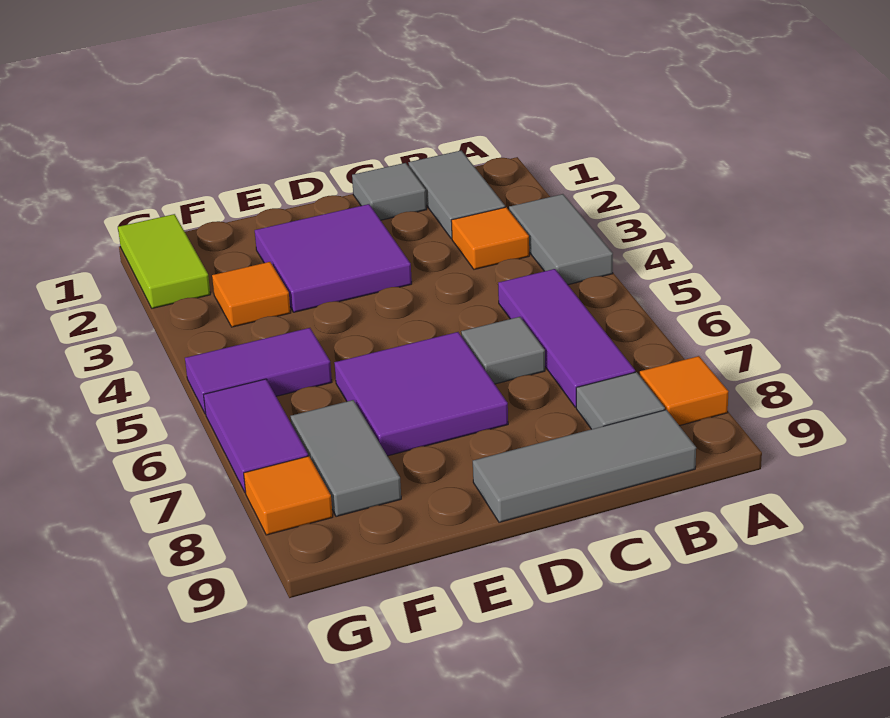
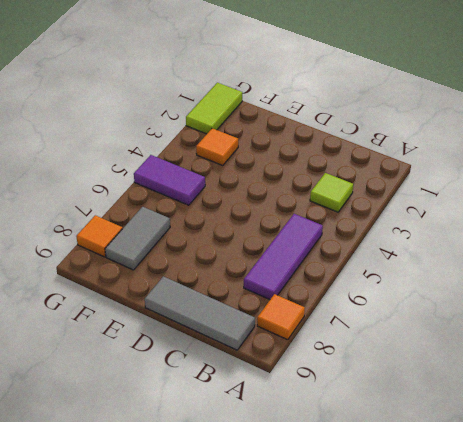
lime 1x1 tile [310,173,353,212] -> orange 1x1 tile [451,207,529,269]
none -> grey 1x2 tile [509,194,613,285]
none -> grey 1x2 tile [408,151,505,239]
none -> grey 1x1 tile [576,372,665,429]

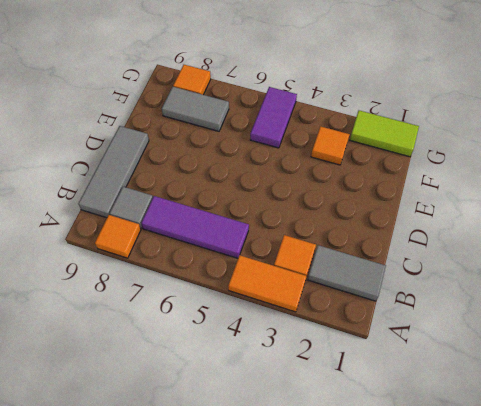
orange 1x2 tile [228,255,307,312] -> grey 1x2 tile [509,194,613,285]
none -> grey 1x1 tile [352,163,427,220]
none -> grey 1x1 tile [461,317,545,384]
none -> purple 2x2 tile [255,204,412,312]

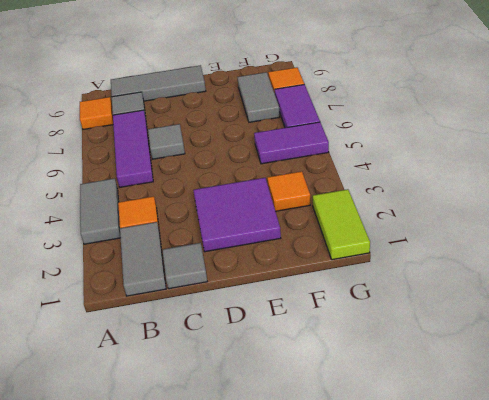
none -> purple 2x2 tile [334,332,508,456]

